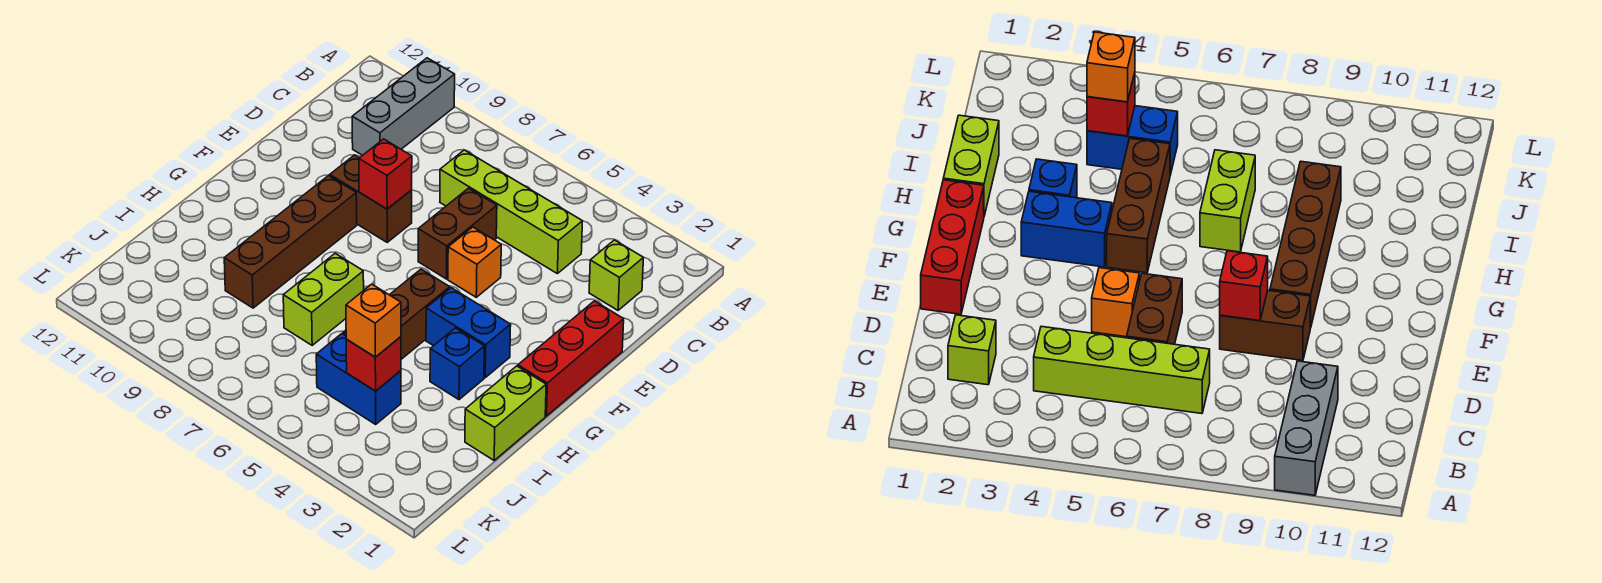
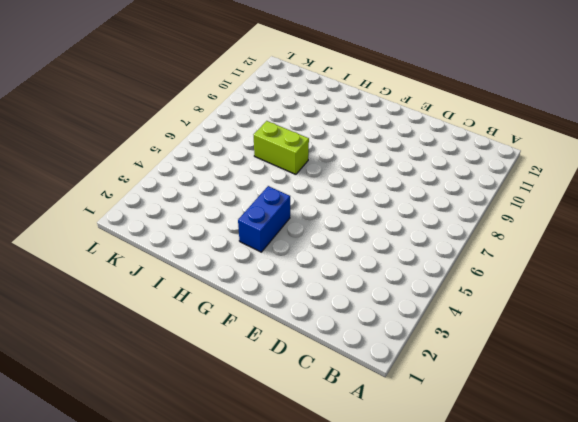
none -> grey 1x3 brick [352,58,455,155]
none -> lime 1x1 brick [589,240,644,310]
none -> lime 1x4 brick [440,150,582,274]

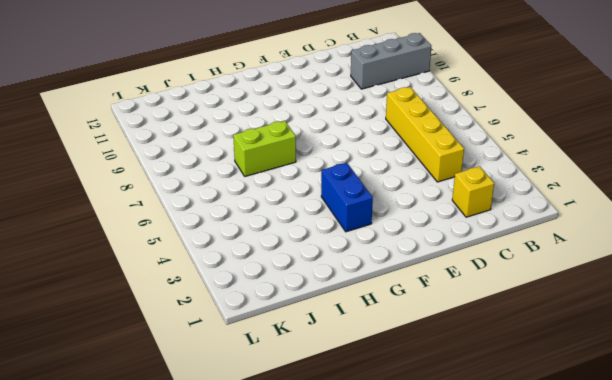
yellow 1x1 brick [452,166,494,217] -> lime 1x1 brick [589,240,644,310]
yellow 1x4 brick [386,87,464,182] -> lime 1x4 brick [440,150,582,274]
none -> brown 1x2 brick [418,188,497,279]
none -> red 1x3 brick [518,301,624,416]
none -> orange 1x1 brick [448,227,501,297]

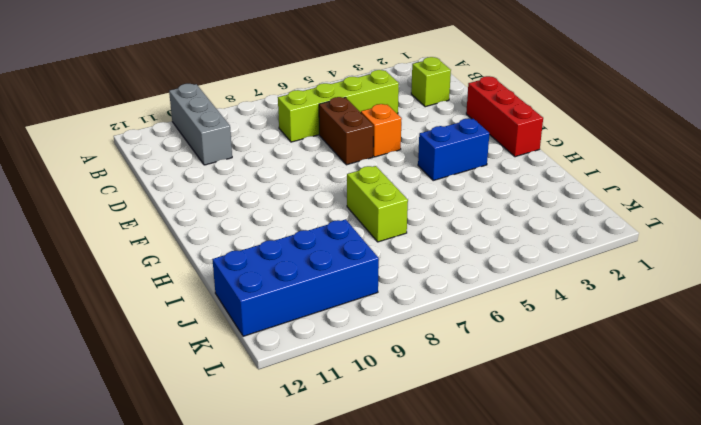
blue 2x4 brick [212,219,379,336] -> none
none -> brown 1x2 brick [330,155,412,242]
none -> brown 1x4 brick [224,176,357,308]
none -> brown 1x3 brick [343,269,450,359]

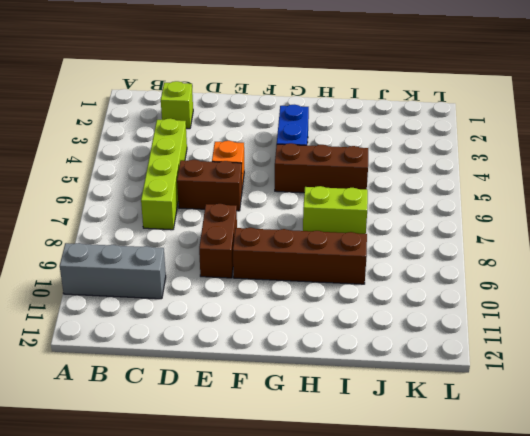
none -> red 1x3 brick [518,301,624,416]
none -> lime 1x2 brick [465,366,546,460]
none -> blue 1x1 brick [430,328,484,400]

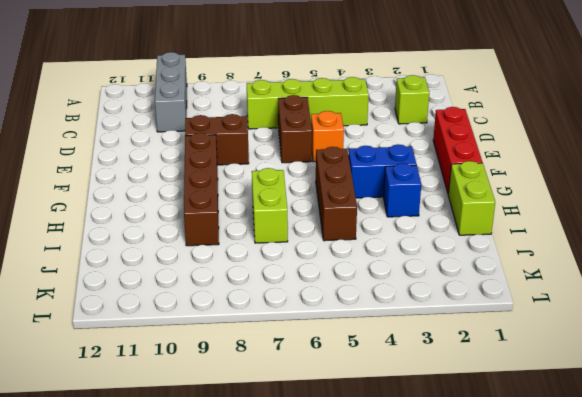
none -> blue 1x2 brick [316,334,401,424]
none -> red 1x1 brick [359,139,412,209]
none -> red 1x1 brick [346,337,401,391]

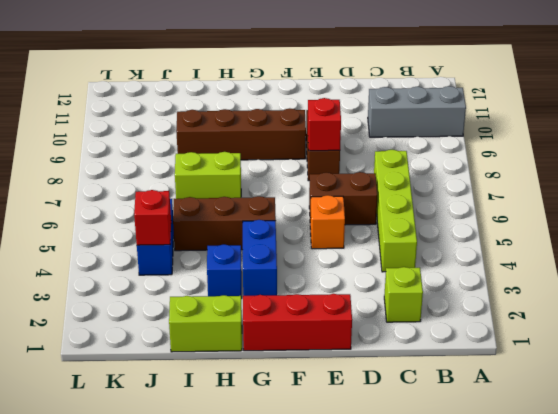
none -> orange 1x1 brick [346,284,401,357]

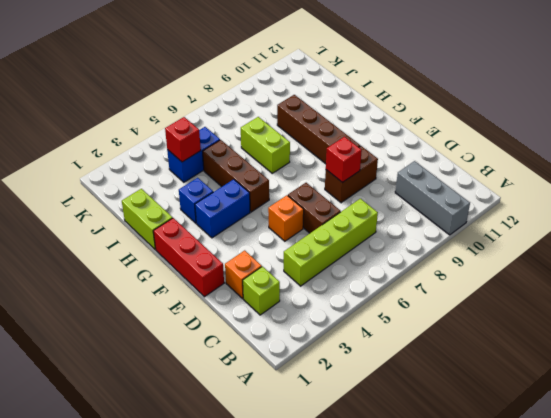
orange 1x1 brick [225,250,262,299] -> orange 1x1 brick moved to [346,284,401,357]

